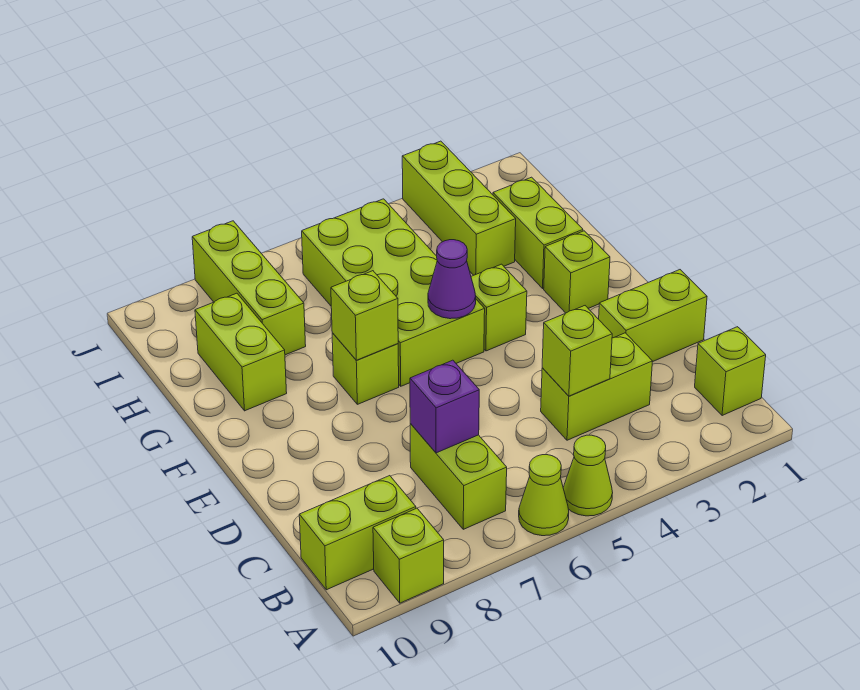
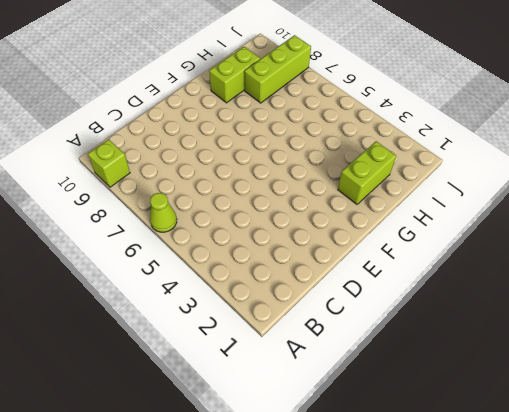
none -> lime 1x1 cone [563,435,613,516]
none -> lime 1x1 brick [695,327,766,416]
none -> lime 1x2 brick [410,424,507,529]

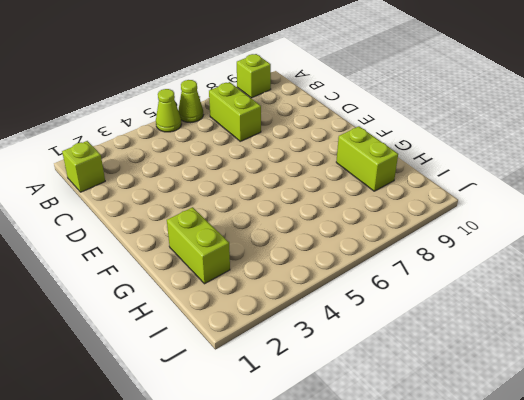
none -> lime 1x2 brick [299,476,416,590]
none -> lime 1x2 brick [541,333,653,440]
none -> lime 1x2 brick [599,270,707,361]

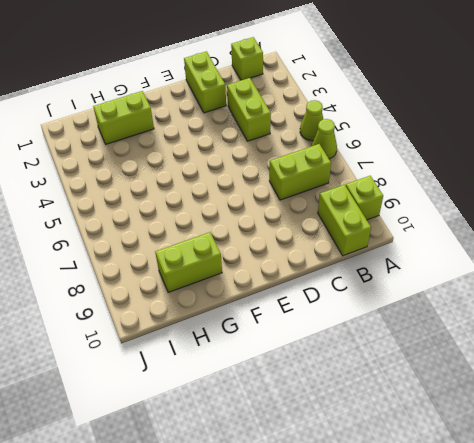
none -> lime 1x1 brick [544,231,610,313]
none -> lime 1x1 brick [471,264,527,351]
none -> lime 2x4 brick [302,199,485,386]

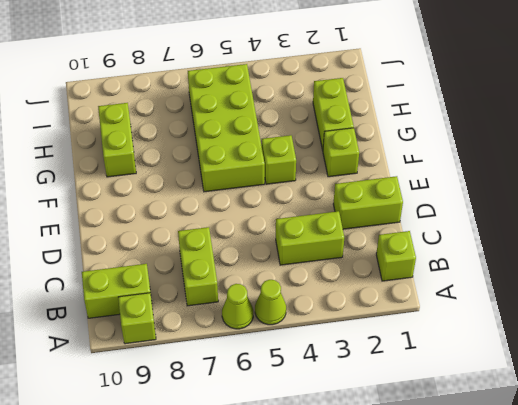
none -> lime 1x1 brick [332,333,399,404]
none -> lime 1x3 brick [402,141,516,275]
none -> lime 1x3 brick [192,221,306,355]

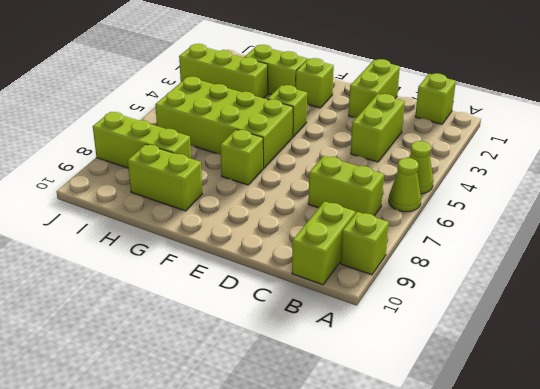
none -> lime 1x1 brick [542,306,612,396]
none -> purple 1x1 brick [410,360,479,453]
none -> purple 1x1 cone [428,240,476,319]

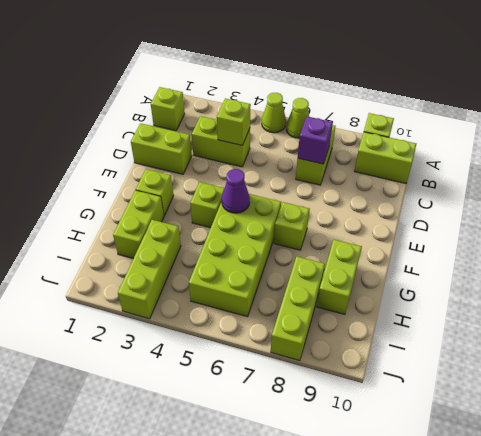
none -> lime 1x1 brick [331,271,398,360]

